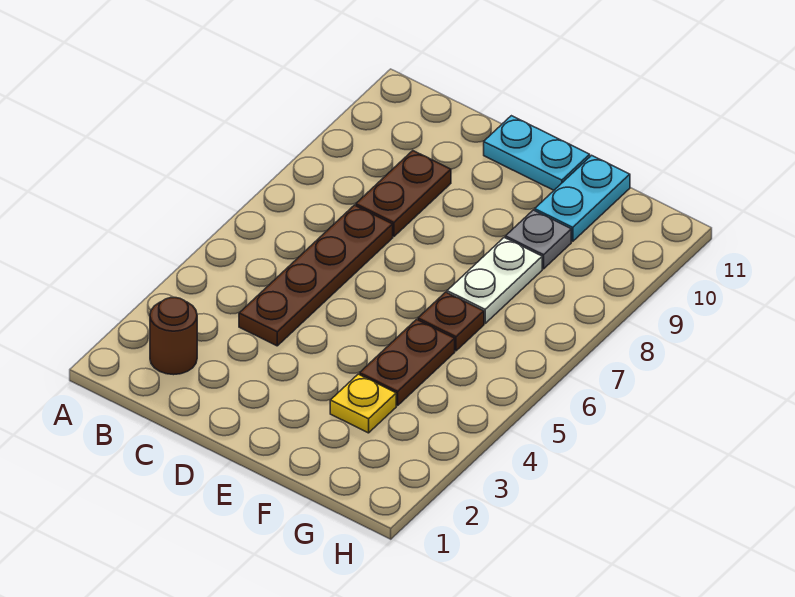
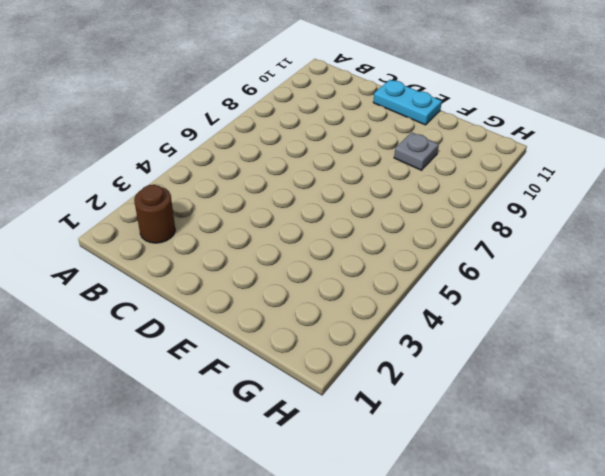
none -> brown 1x4 plate [239,205,393,346]
none -> brown 1x2 plate [356,151,451,236]

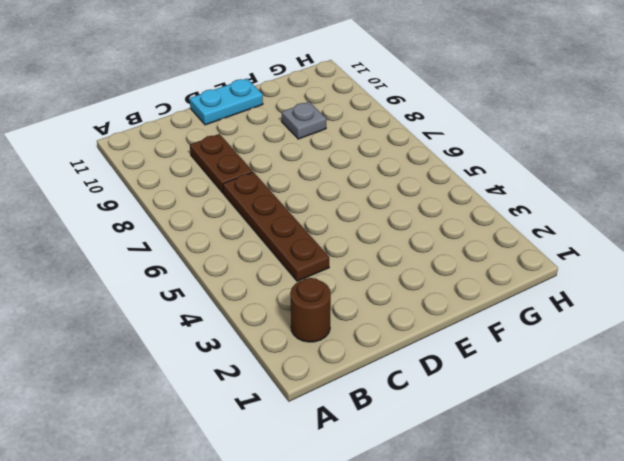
none -> yellow 1x1 plate [330,374,396,433]
none -> brown 1x2 plate [360,319,455,405]

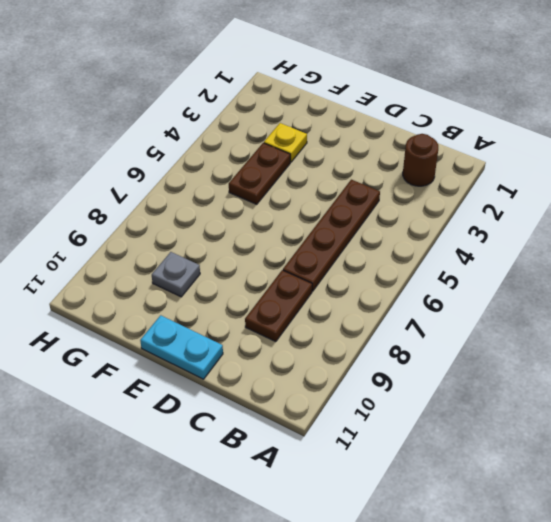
none -> brown 1x1 plate [418,292,484,351]
none -> white 1x2 plate [447,238,542,323]

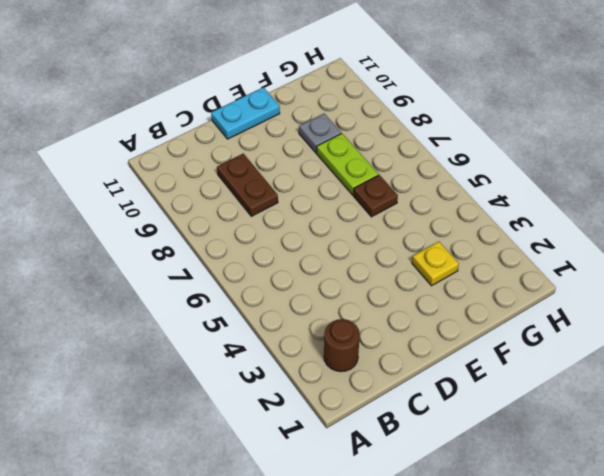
lime 1x2 plate [317,133,379,195] -> white 1x2 plate [447,238,542,323]
none -> brown 1x4 plate [239,205,393,346]
none -> brown 1x2 plate [360,319,455,405]

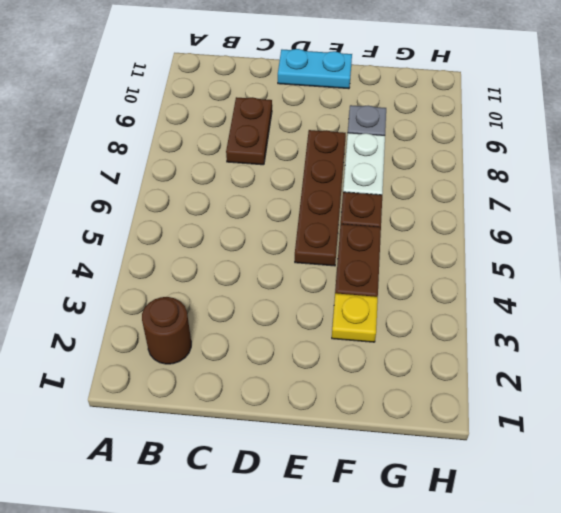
brown 1x4 plate [295,130,346,266] -> brown 1x4 plate moved to [239,205,393,346]
none -> cyan 1x2 plate [535,155,630,241]

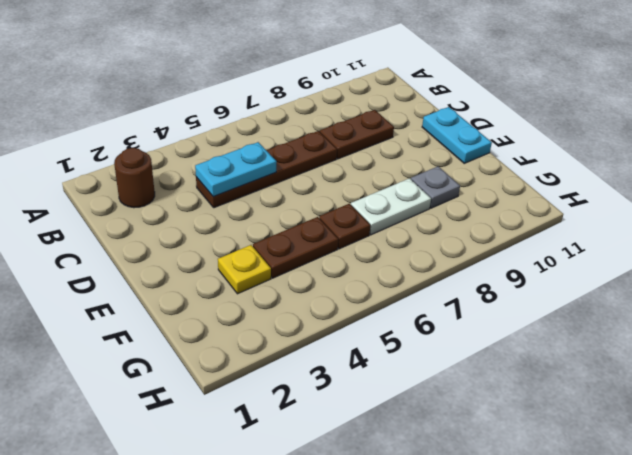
cyan 1x2 plate [195,142,277,197] -> cyan 1x2 plate moved to [535,155,630,241]

